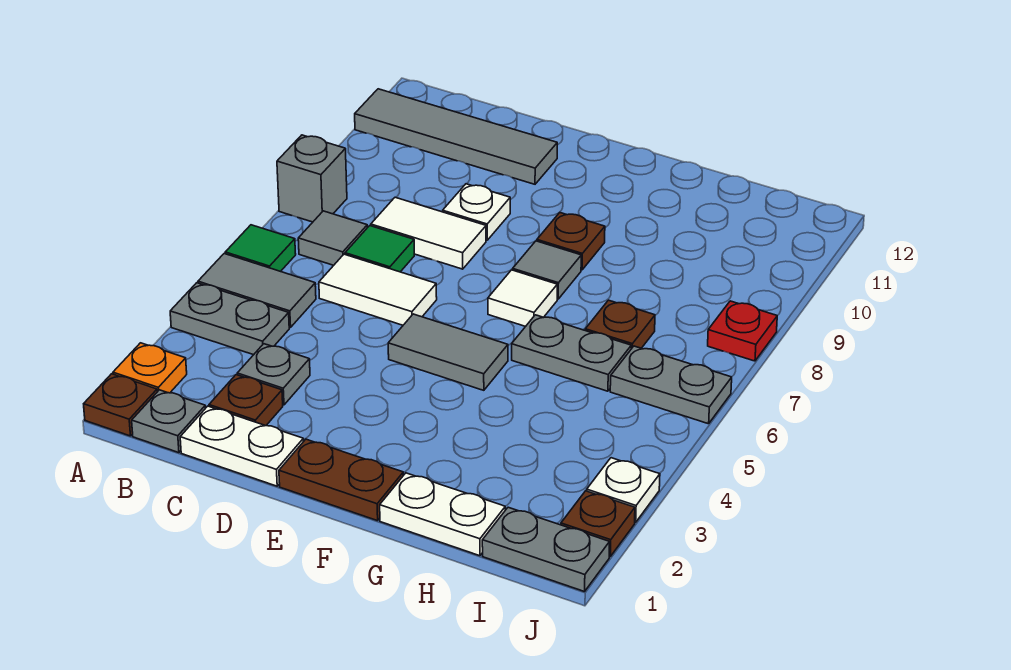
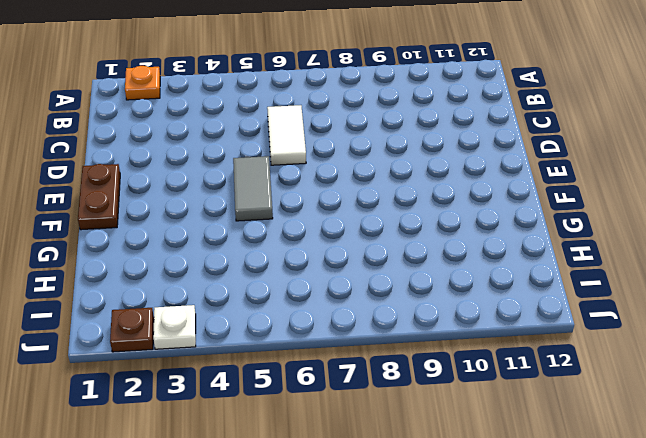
none -> brown 1x1 plate [84,374,157,436]
none -> grey 1x2 plate [170,283,289,355]
none -> grey 1x2 tile [198,254,316,327]

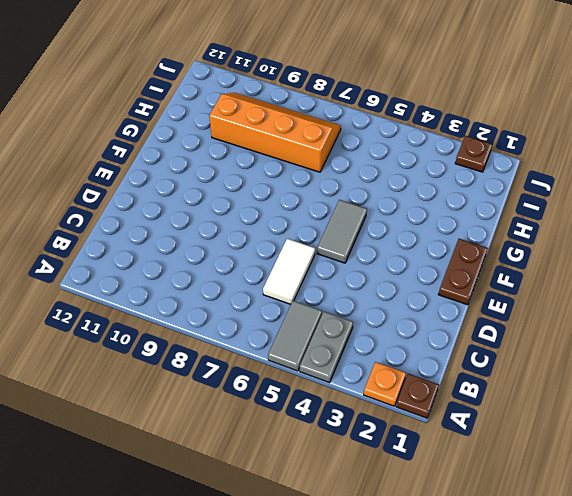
orange 2x4 slope [209,93,341,172] -> brown 1x1 plate [585,300,655,349]
none -> green 1x1 tile [225,225,296,272]
none -> grey 1x1 brick [277,135,347,222]
none -> grey 1x4 tile [355,89,557,184]

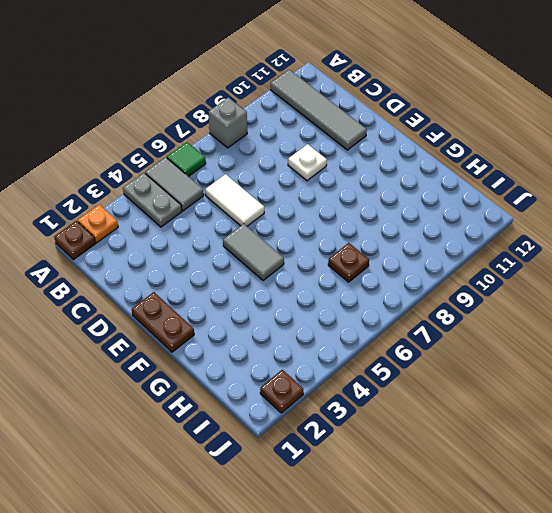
none -> grey 1x1 plate [132,390,205,453]
none -> grey 1x1 tile [298,211,367,265]
none -> white 1x2 plate [180,406,303,486]

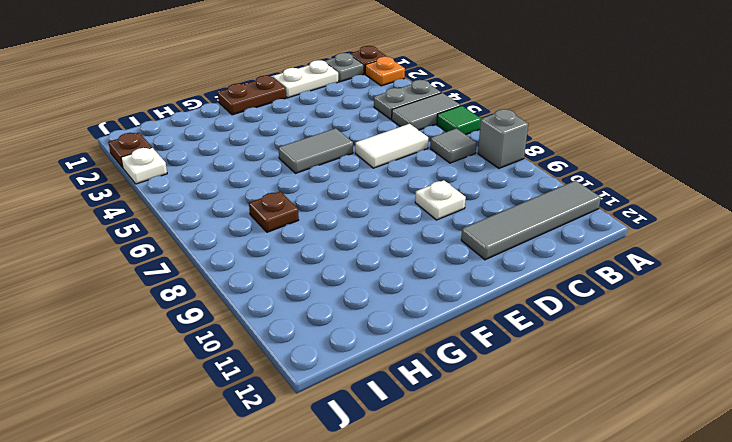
none -> brown 1x1 plate [209,375,283,426]
none -> grey 1x1 plate [237,344,310,405]
none -> green 1x1 tile [345,226,414,272]

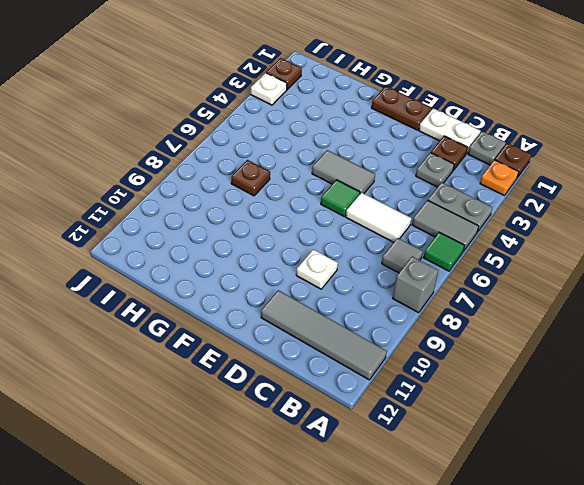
green 1x1 tile [321,180,360,216] -> green 1x1 tile moved to [345,226,414,272]
none -> white 1x2 tile [371,197,486,269]
none -> white 1x1 tile [488,270,557,326]
none -> grey 1x1 tile [513,241,581,299]

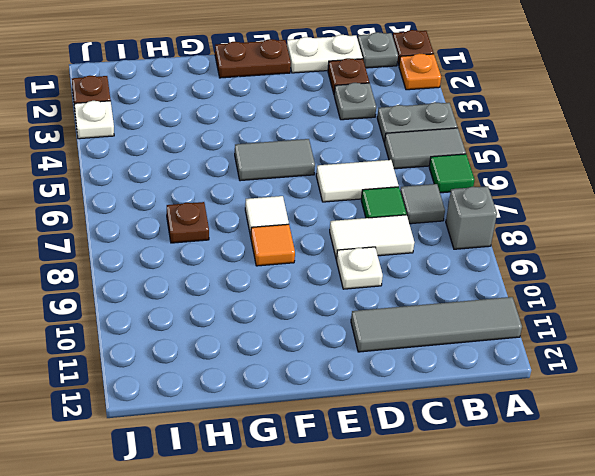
orange 1x1 tile [251,224,295,266] -> grey 1x1 tile [513,241,581,299]
none -> brown 1x1 plate [537,213,605,270]
none -> white 1x2 plate [380,473,505,556]
none -> grey 1x2 plate [512,315,631,391]

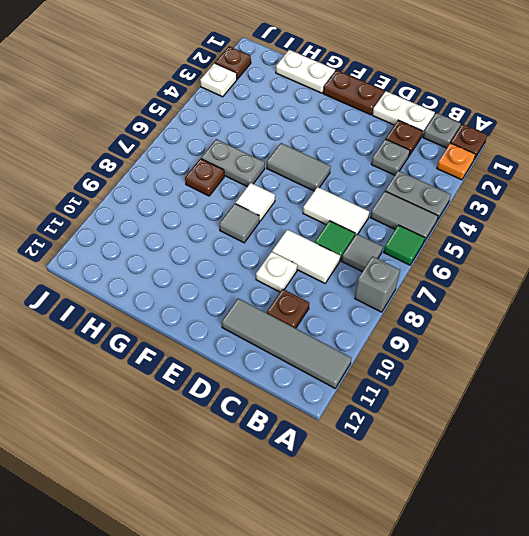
brown 1x1 plate [267,289,309,328] -> brown 1x1 plate moved to [537,213,605,270]
none -> grey 1x2 plate [482,507,610,592]
none -> grey 1x2 plate [610,346,732,424]
none -> red 1x1 plate [708,301,777,361]

